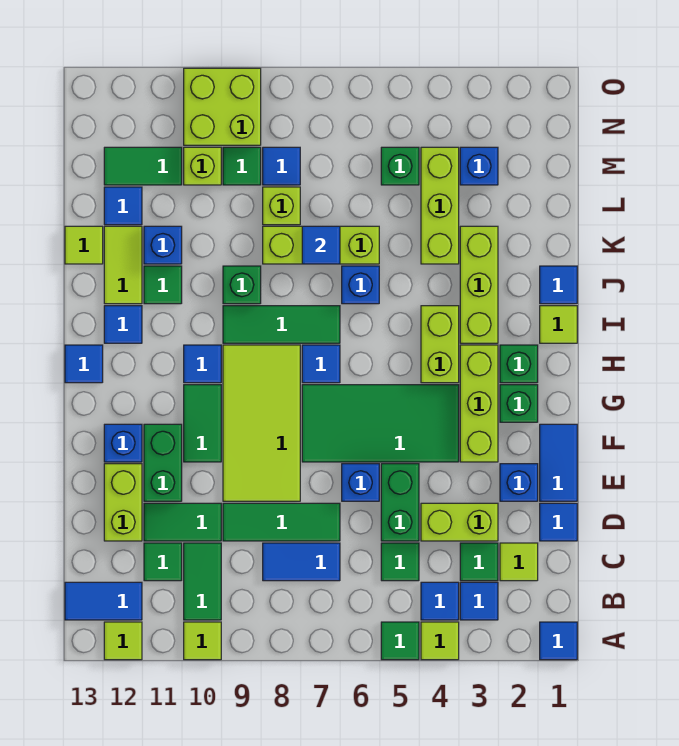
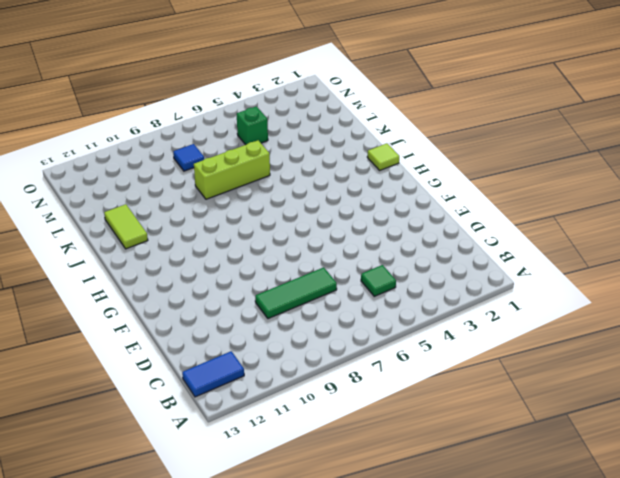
none -> blue 1x1 tile [540,622,577,660]
none -> lime 1x1 tile [421,622,459,660]
none -> green 1x1 tile [381,622,419,660]
none -> lime 1x1 tile [184,622,221,660]

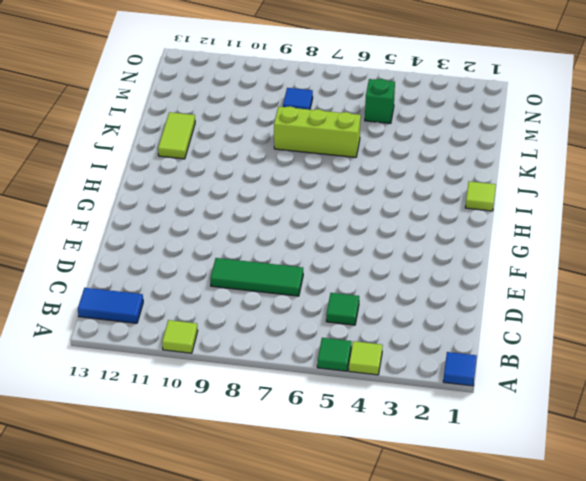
none -> lime 1x1 tile [104,622,142,660]
none -> blue 1x1 tile [460,582,498,620]
none -> blue 1x1 tile [421,582,459,620]
none -> green 1x2 tile [184,543,221,620]

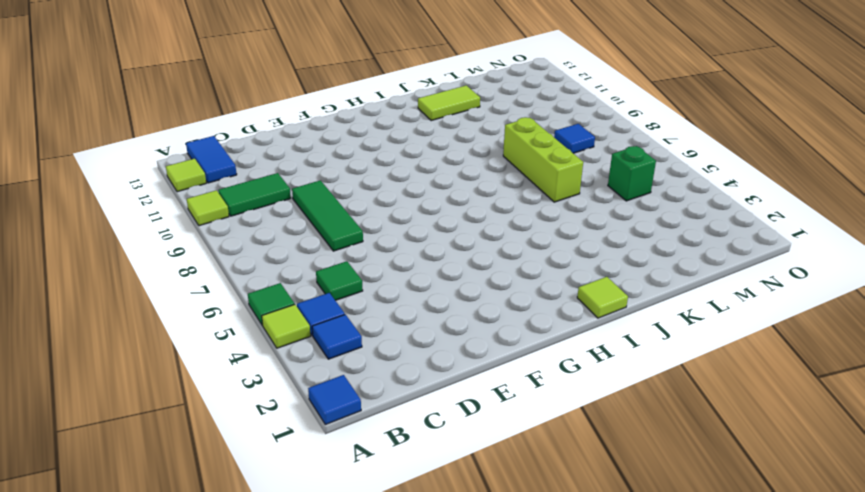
none -> lime 1x1 tile [500,543,538,581]
none -> green 1x1 tile [460,543,498,581]
none -> blue 1x2 tile [263,543,340,581]
none -> green 1x1 tile [144,543,182,581]

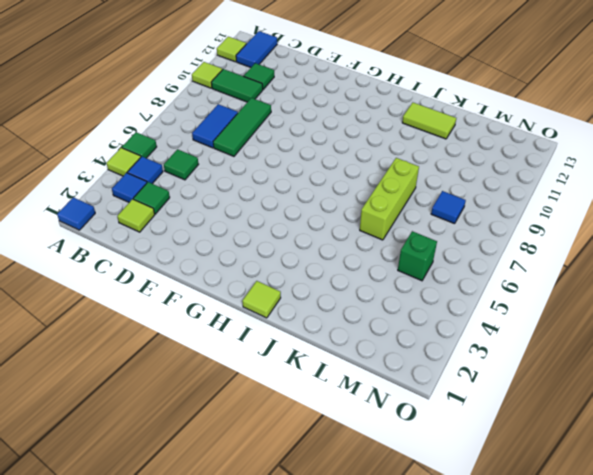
none -> blue 1x1 tile [540,503,577,541]
none -> lime 1x2 brick [421,503,498,541]
none -> green 1x2 brick [381,464,419,541]
none -> green 1x2 tile [144,503,221,541]

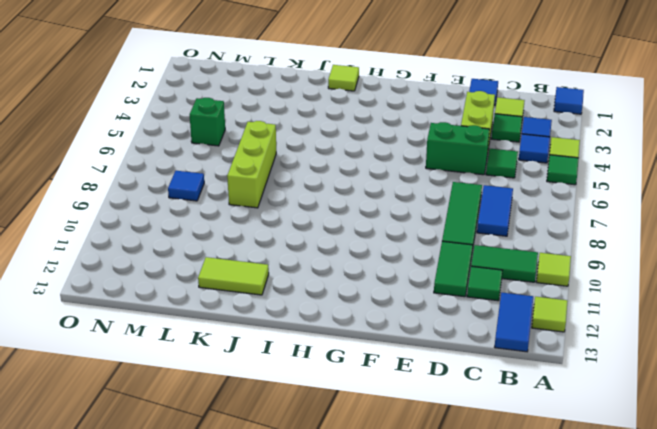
none -> lime 1x2 brick [104,464,142,541]
none -> blue 1x2 tile [540,424,577,501]
none -> blue 1x1 brick [500,464,538,501]
none -> blue 1x1 brick [342,464,379,501]

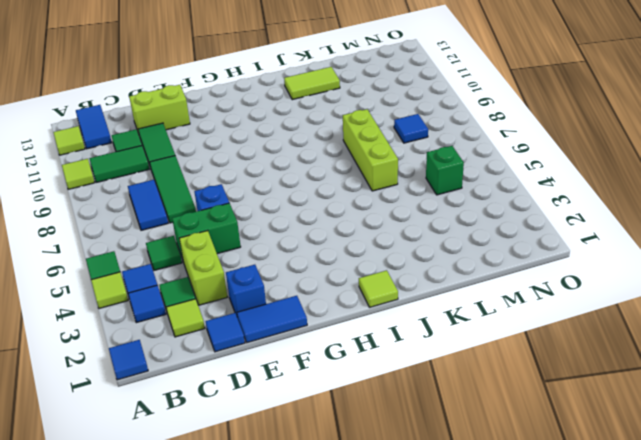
none -> lime 2x4 tile [223,345,300,501]
none -> green 1x2 brick [144,424,182,501]
none -> lime 1x3 brick [460,345,498,462]
none -> green 2x4 tile [302,385,459,462]

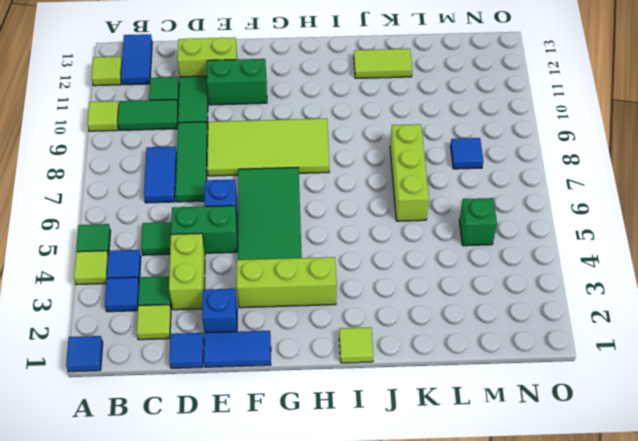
none -> green 1x2 tile [184,385,221,462]
none -> blue 1x1 brick [104,424,142,462]
none -> green 1x1 brick [500,385,538,422]
none -> green 1x1 brick [500,345,538,383]

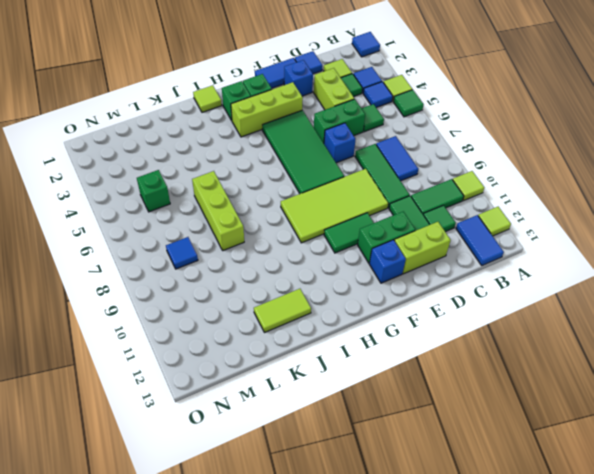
none -> lime 1x2 brick [421,306,459,383]
none -> blue 1x1 tile [302,345,340,383]
none -> blue 1x1 tile [184,345,221,383]
none -> blue 1x1 tile [65,345,103,383]

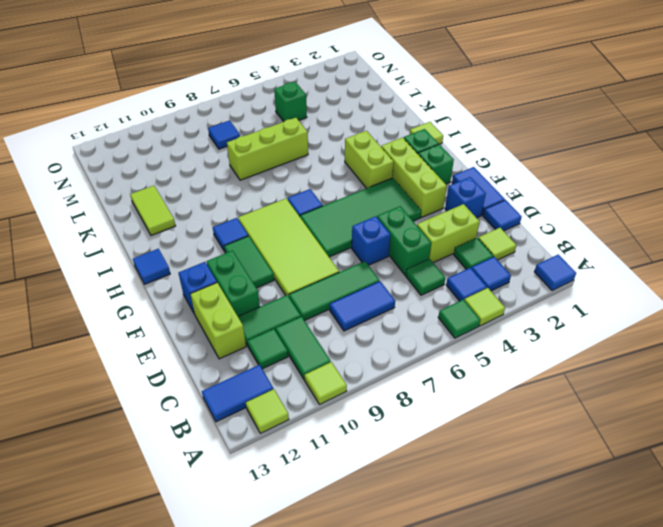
none -> lime 1x3 brick [460,226,498,343]
none -> green 1x3 tile [223,306,340,343]
none -> blue 1x1 tile [104,306,142,343]
none -> blue 1x1 tile [540,266,577,304]

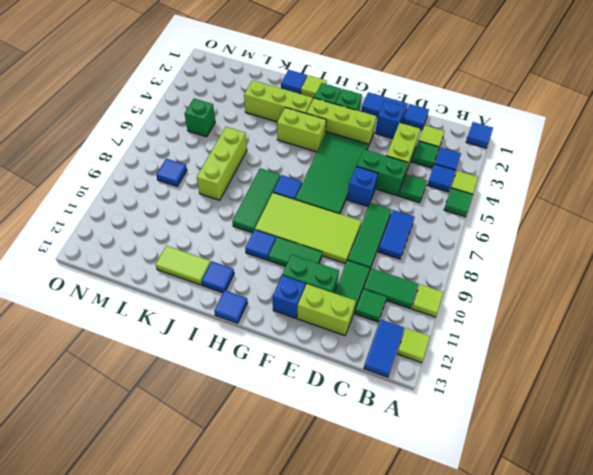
none -> blue 1x1 brick [342,266,379,304]
none -> green 1x1 brick [223,266,261,304]
none -> green 1x1 tile [144,266,182,304]
none -> lime 1x3 brick [421,147,459,264]

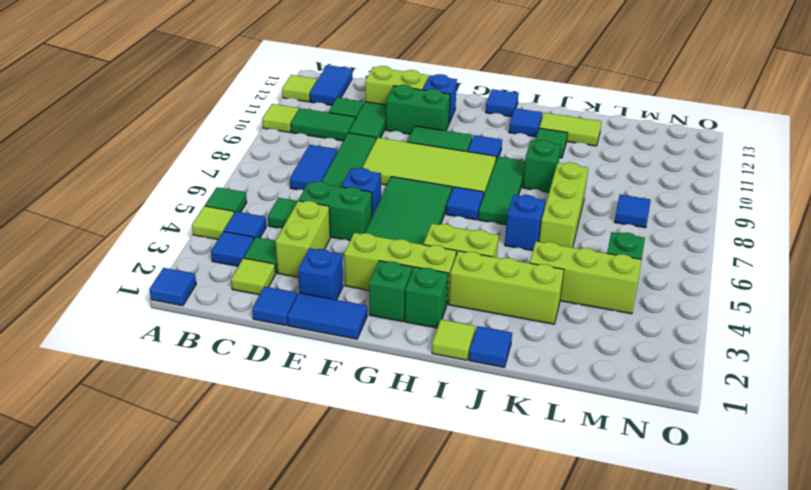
none -> blue 1x1 brick [144,226,182,264]
none -> lime 1x1 tile [65,226,103,264]
none -> lime 1x1 brick [263,187,300,225]
none -> blue 1x1 tile [104,187,142,225]

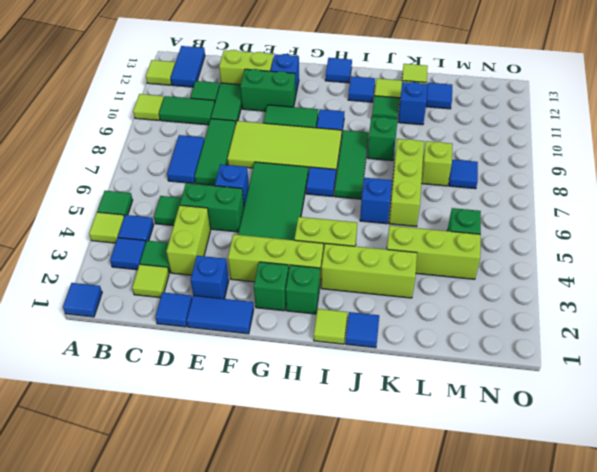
none -> blue 1x1 brick [460,147,498,185]
none -> green 1x1 tile [223,147,261,185]
none -> lime 1x1 brick [184,147,221,185]
none -> green 1x2 tile [104,147,182,185]

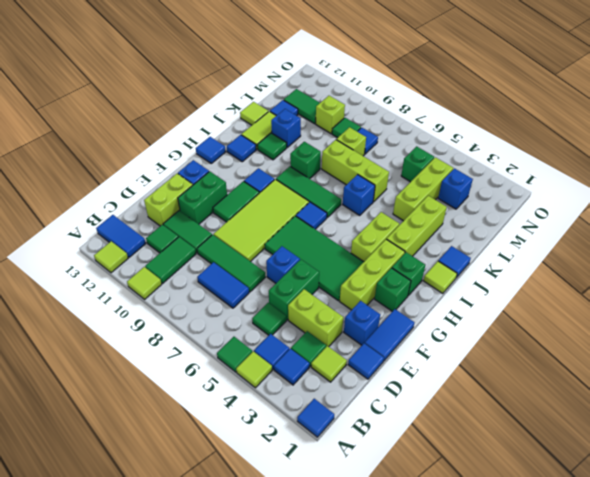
none -> lime 2x2 brick [184,68,261,145]
none -> blue 1x1 tile [302,226,340,264]

